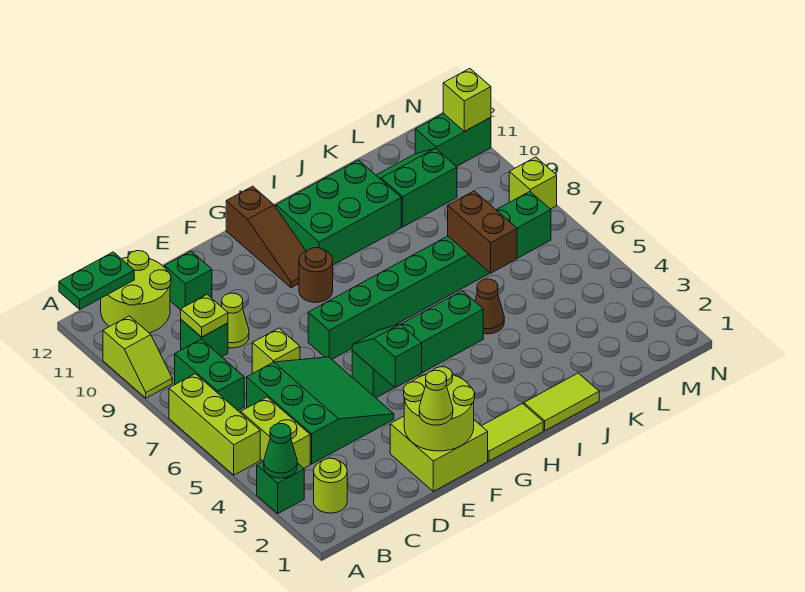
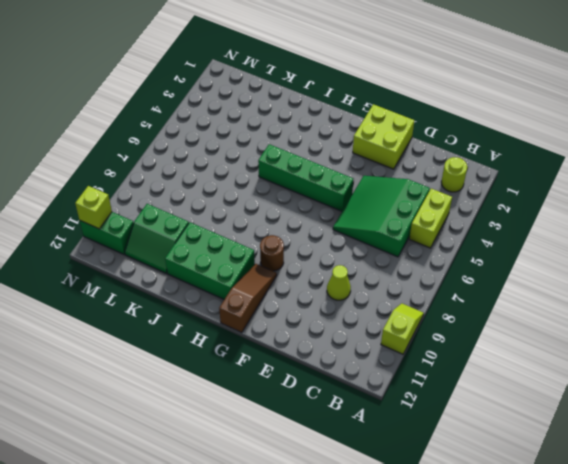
none -> green 1x1 brick [257,461,304,514]
none -> lime 1x3 brick [169,374,260,475]
none -> green 1x2 brick [175,339,244,410]
none -> lime 2x2 round brick [101,251,171,333]

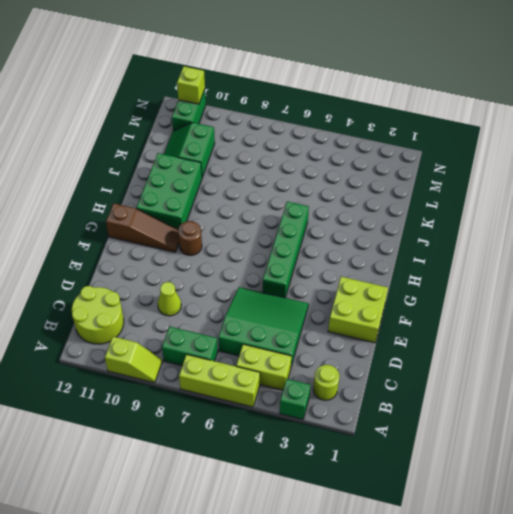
none -> green 1x1 brick [181,320,228,357]
none -> lime 1x1 brick [252,328,300,373]
none -> green 1x1 brick [165,251,212,310]
none -> green 1x8 brick [308,192,551,359]

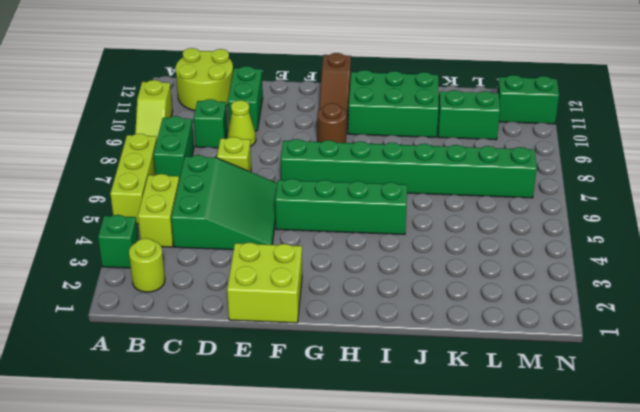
green 1x2 brick [228,66,263,131] -> green 1x1 brick [165,251,212,310]
none -> lime 1x2 tile [482,404,543,461]
none -> lime 1x2 tile [524,373,599,431]
none -> brown 1x1 cone [475,279,504,334]
none -> lime 1x1 brick [509,157,557,209]

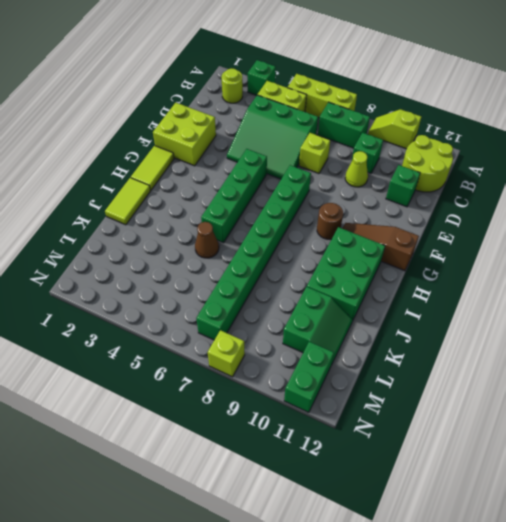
none -> green 1x1 cone [264,423,297,478]
none -> green 1x2 plate [59,252,134,310]
none -> lime 1x1 plate [181,295,228,337]
none -> lime 2x2 round brick [404,367,475,451]

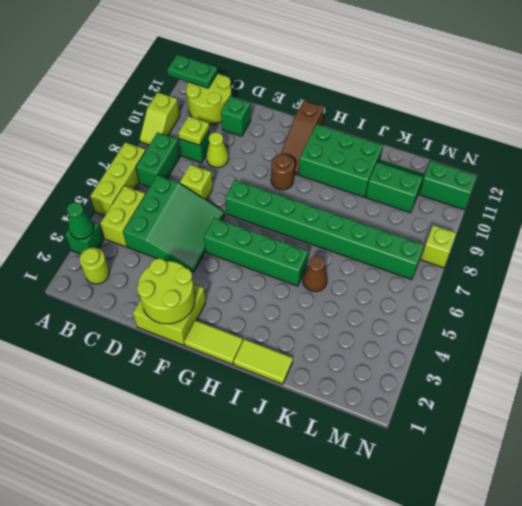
none -> green 1x2 slope [352,324,422,388]
none -> brown 1x2 brick [448,191,517,273]
none -> lime 1x1 brick [443,69,491,131]
none -> lime 1x1 cone [419,370,453,425]

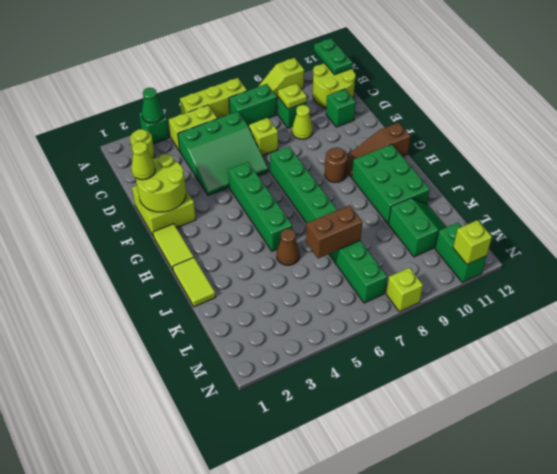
none -> green 1x2 slope [352,324,422,388]

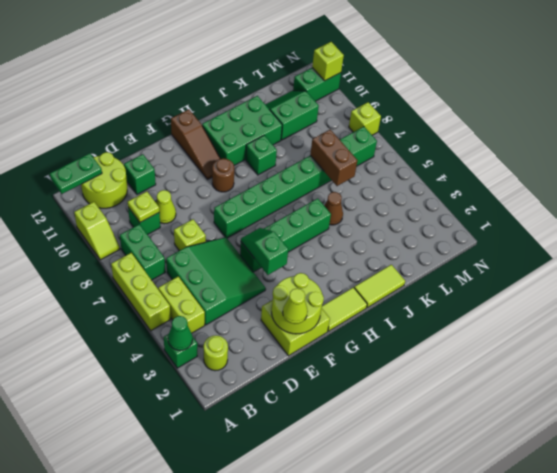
green 1x1 brick [246,135,277,175] -> none

